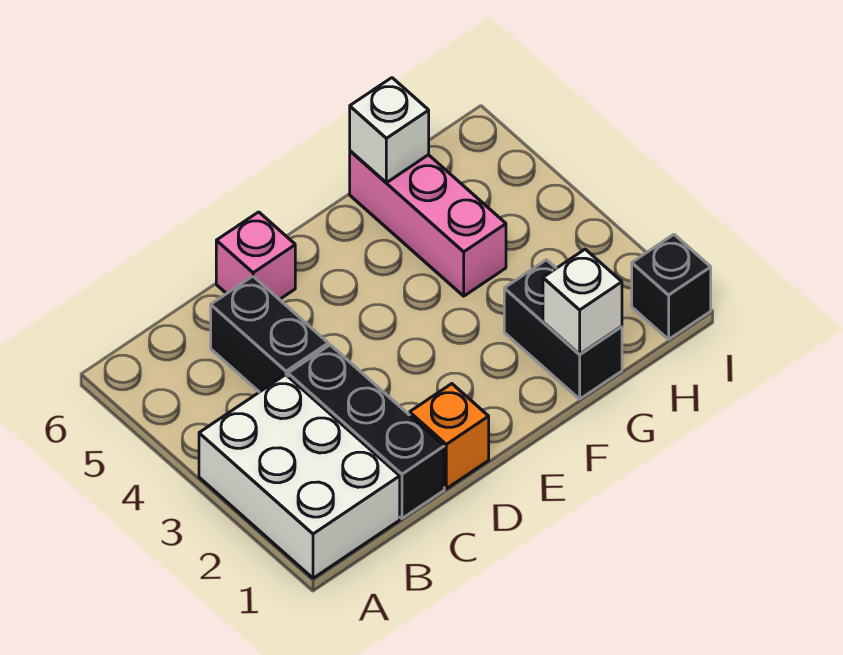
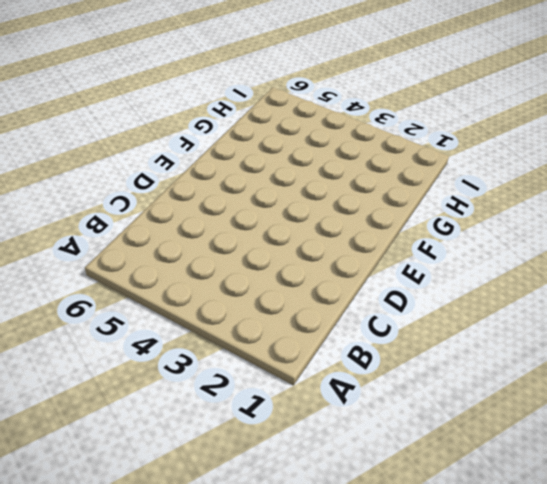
none -> white 2x3 brick [199,375,400,578]
none -> black 1x3 brick [288,345,444,518]

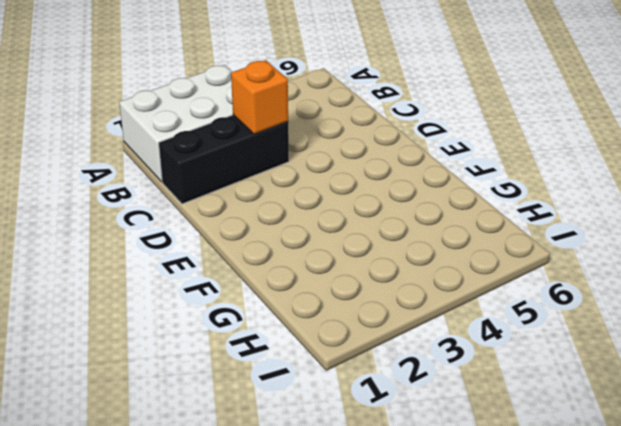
orange 1x1 brick [231,60,288,134] -> orange 1x1 brick moved to [410,384,489,489]
none -> black 1x2 brick [211,276,328,392]
none -> pink 1x1 brick [216,212,295,300]

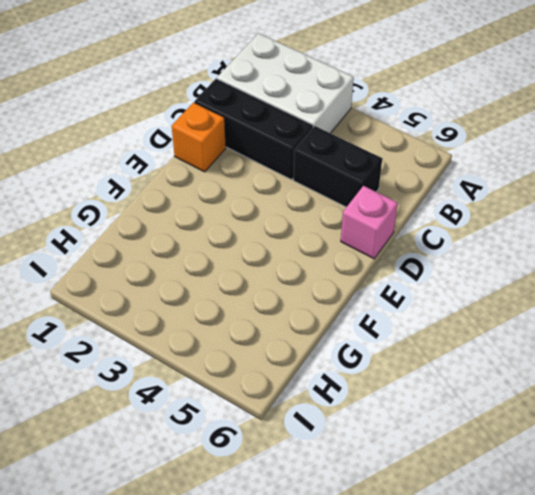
none -> black 1x2 brick [504,260,622,399]
none -> pink 1x3 brick [350,151,506,296]

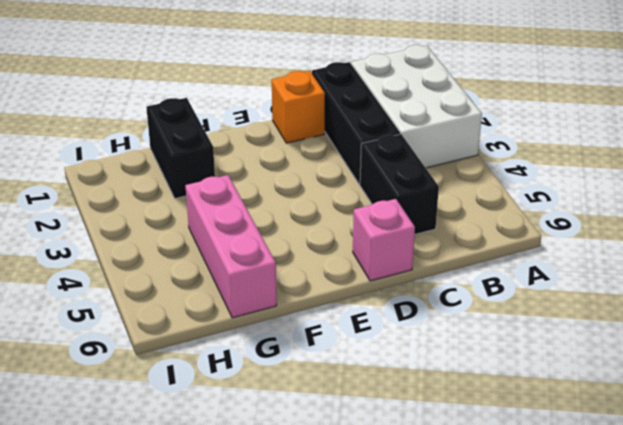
none -> black 1x1 brick [632,235,711,339]
none -> white 1x1 brick [543,249,622,354]

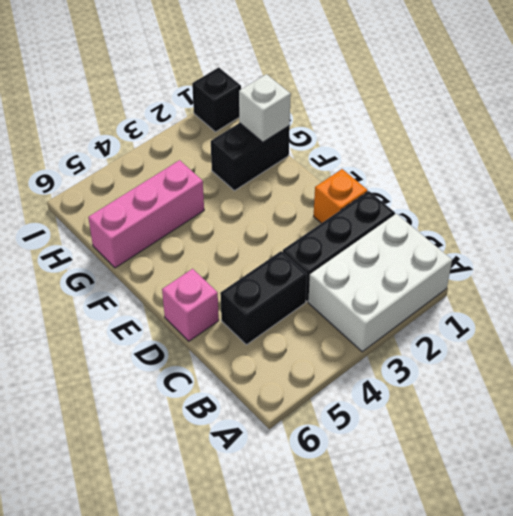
none -> white 1x1 brick [350,78,429,183]

